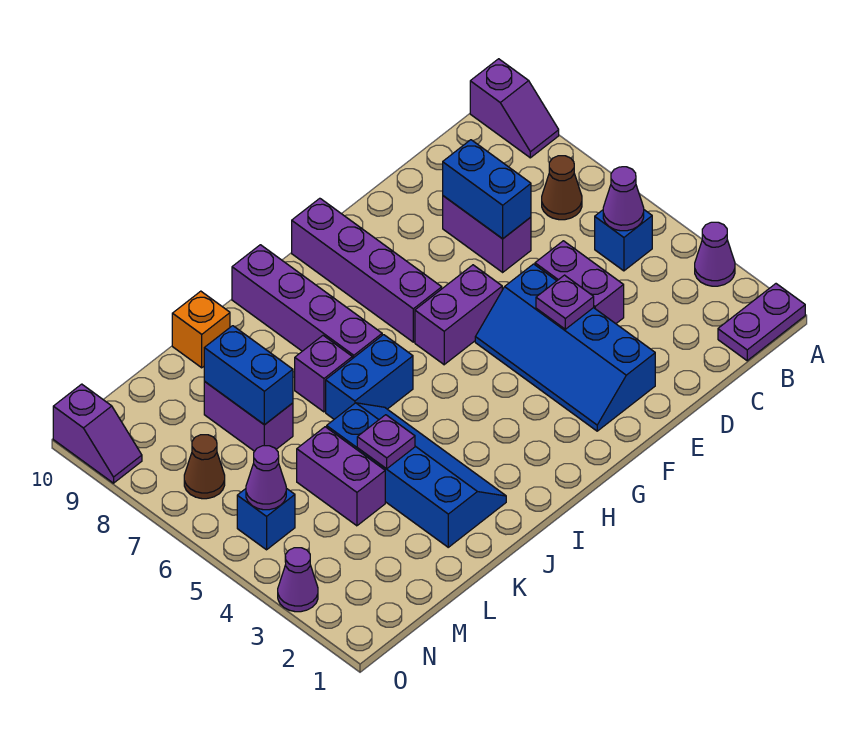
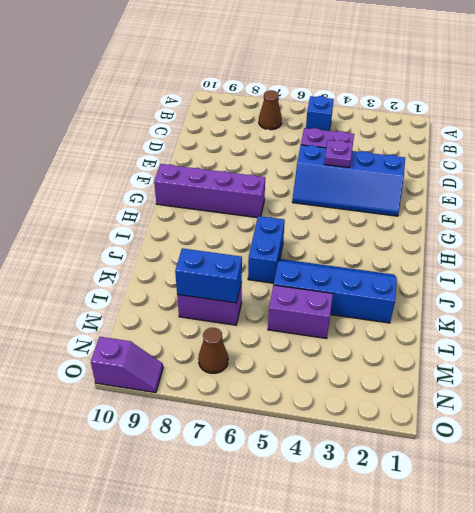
none -> purple 1x2 plate [718,284,805,361]
none -> purple 1x1 cone [695,222,735,286]
none -> purple 1x2 slope [470,59,559,158]

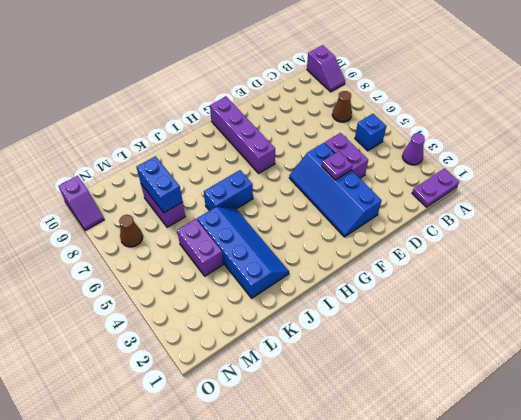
none -> purple 1x2 brick [443,196,531,272]
none -> purple 1x2 brick [415,265,502,365]
none -> purple 1x4 brick [232,245,382,359]

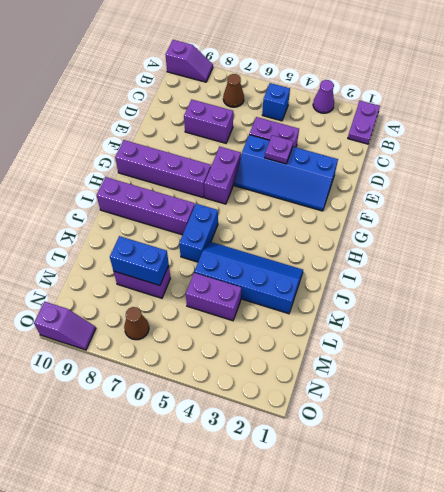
none -> purple 1x1 brick [295,336,352,412]
none -> orange 1x1 brick [172,291,230,368]
none -> blue 1x1 brick [237,488,295,550]

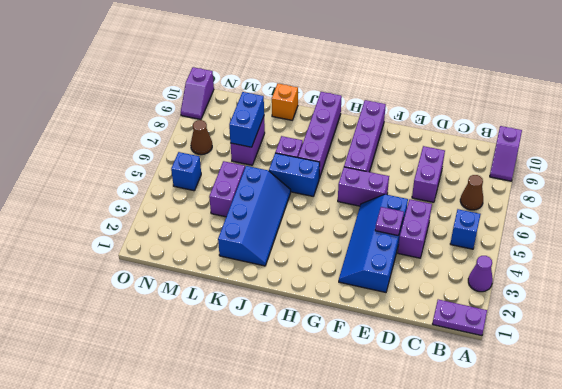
none -> purple 1x1 cone [278,548,318,612]
none -> purple 1x1 cone [603,167,644,231]
none -> blue 1x2 brick [443,140,531,239]

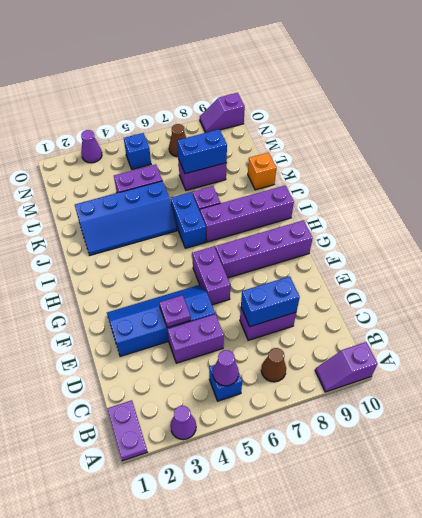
none -> purple 1x1 plate [357,415,415,469]
none -> purple 1x1 cone [246,446,286,510]

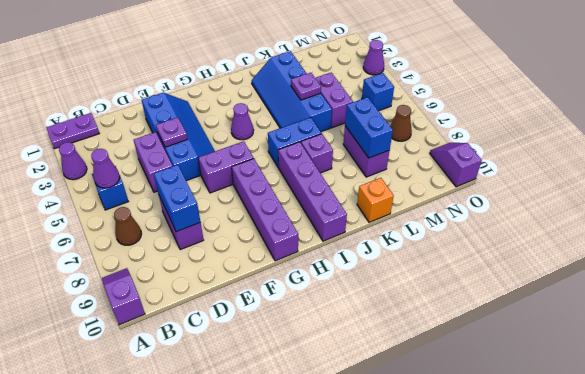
purple 1x1 cone [231,103,254,140] -> purple 1x1 cone moved to [246,446,286,510]

